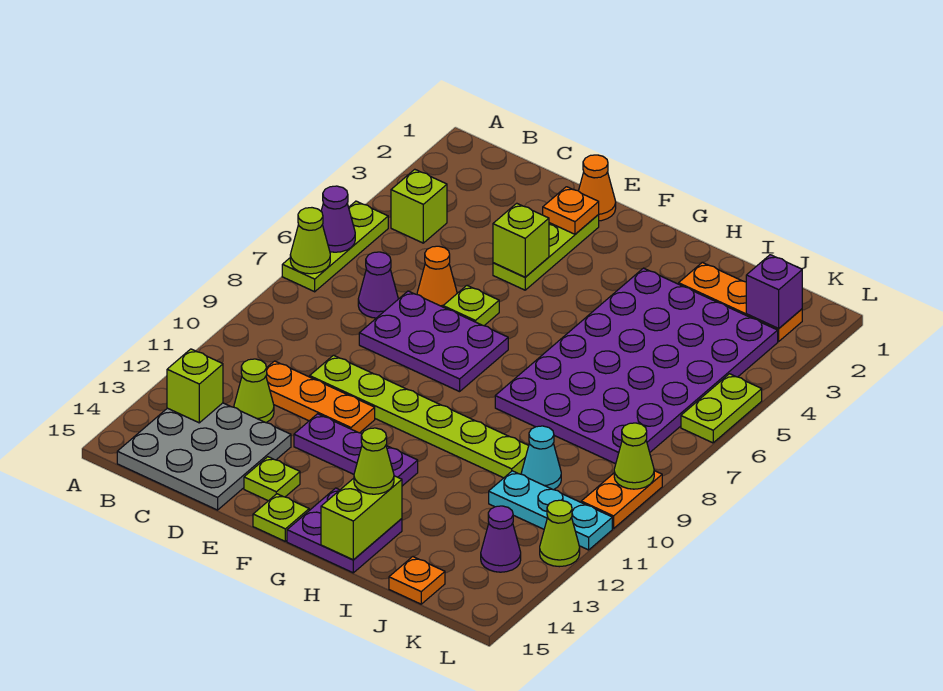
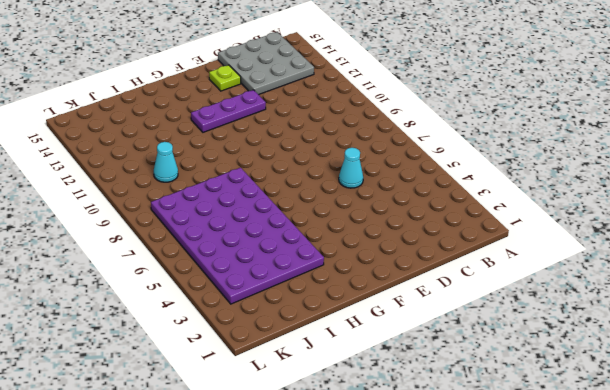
cyan 1x1 cone [339,148,363,188] -> orange 1x1 cone [417,246,457,307]
none -> lime 1x3 plate [282,201,388,292]
none -> lime 1x1 brick [391,169,447,243]
none -> purple 1x1 cone [358,252,398,318]
none -> orange 1x3 plate [266,361,375,433]

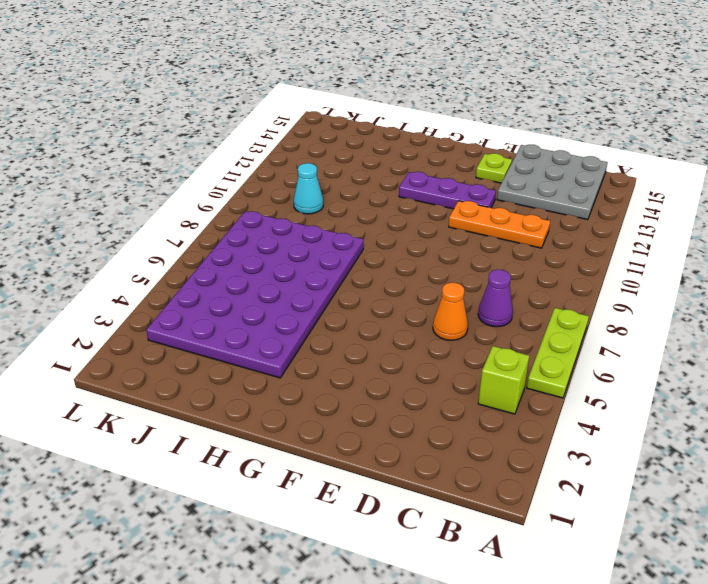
none -> lime 1x1 cone [234,359,274,423]
none -> purple 2x3 plate [359,291,508,392]
none -> lime 1x6 plate [310,355,529,478]
none -> orange 1x1 cone [579,155,616,221]

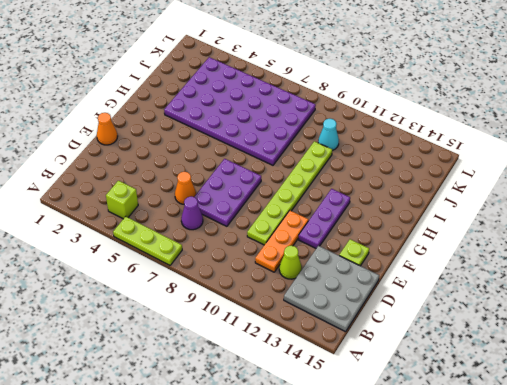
none -> lime 1x3 plate [493,215,599,290]
none -> lime 1x1 plate [443,286,499,326]
none -> lime 1x1 plate [253,494,309,541]
none -> purple 2x2 plate [287,488,402,573]

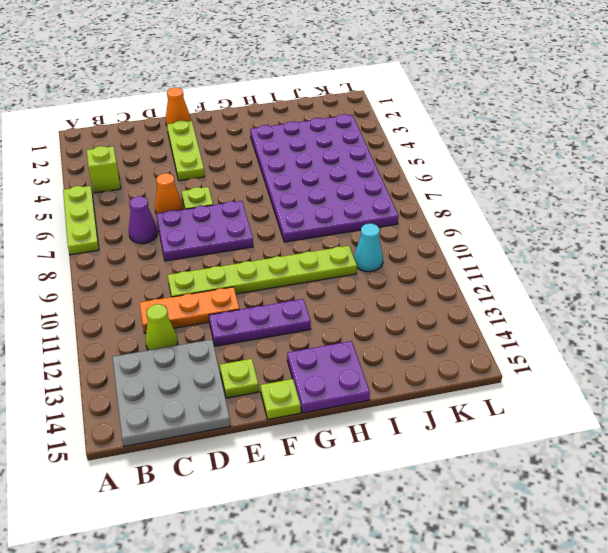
none -> orange 1x3 plate [679,262,802,341]
none -> cyan 1x3 plate [489,471,612,550]
none -> orange 1x1 plate [389,557,445,604]
none -> purple 1x1 cone [481,506,521,572]

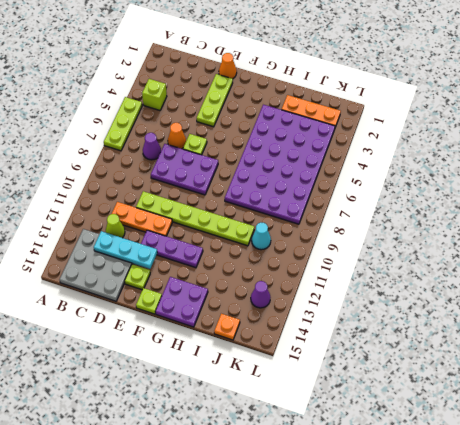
cyan 1x3 plate [94,231,157,269] -> cyan 1x3 plate moved to [489,471,612,550]
none -> lime 1x2 plate [681,374,762,443]
none -> orange 1x2 plate [581,471,662,529]
none -> lime 1x1 cone [540,500,580,567]
none -> purple 1x1 cone [321,186,355,252]

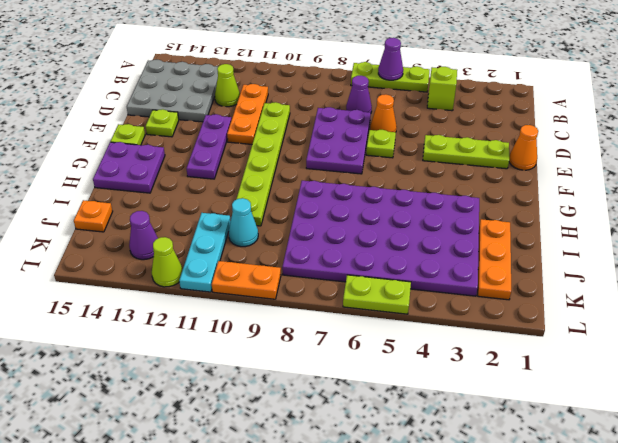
none -> lime 1x1 cone [290,208,330,274]
none -> lime 1x1 brick [167,349,223,423]
none -> orange 1x1 plate [543,187,599,234]
none -> lime 1x1 brick [493,203,549,277]

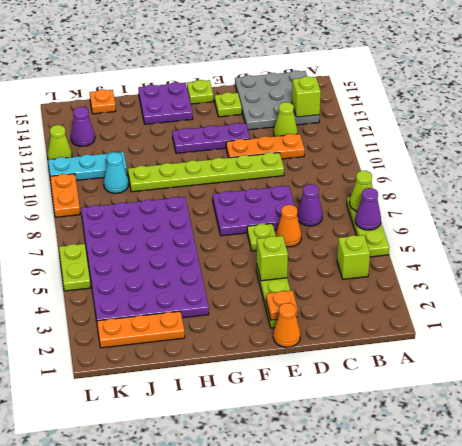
none -> lime 1x2 brick [321,476,402,560]
none -> purple 1x1 brick [746,255,802,329]
none -> lime 1x1 cone [614,423,654,489]
none -> lime 1x1 cone [354,428,394,494]

